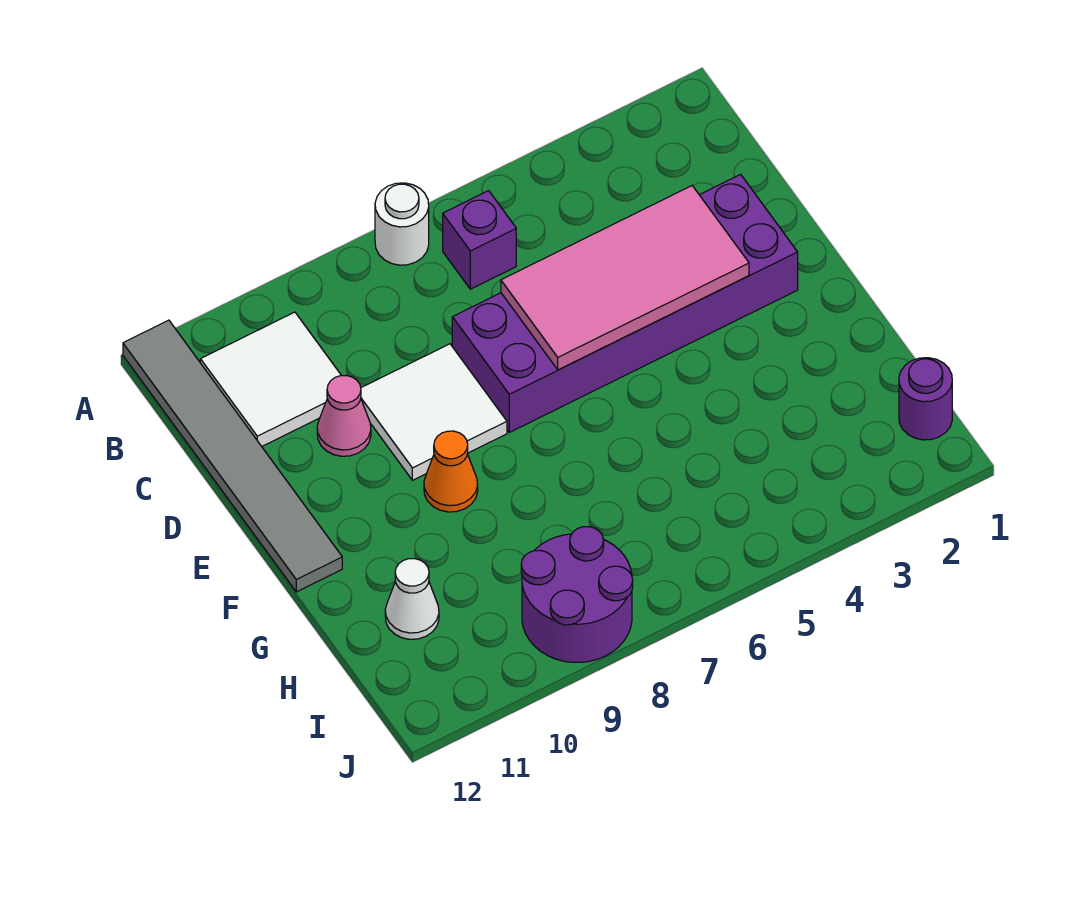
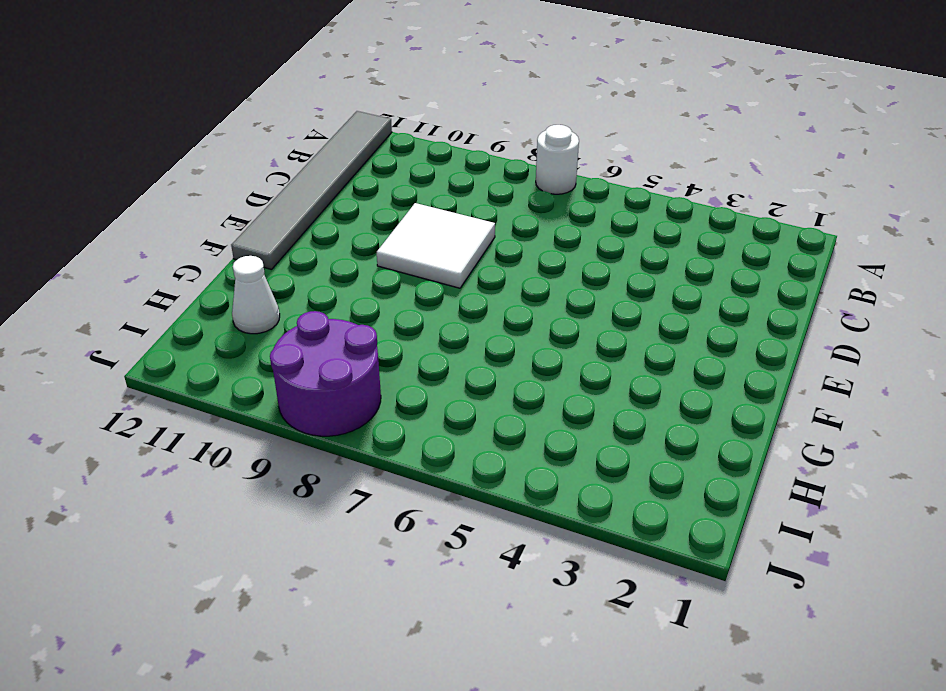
none -> purple 1x1 brick [443,191,516,289]
none -> white 2x2 tile [200,312,342,446]
none -> purple 2x6 brick [452,174,798,432]

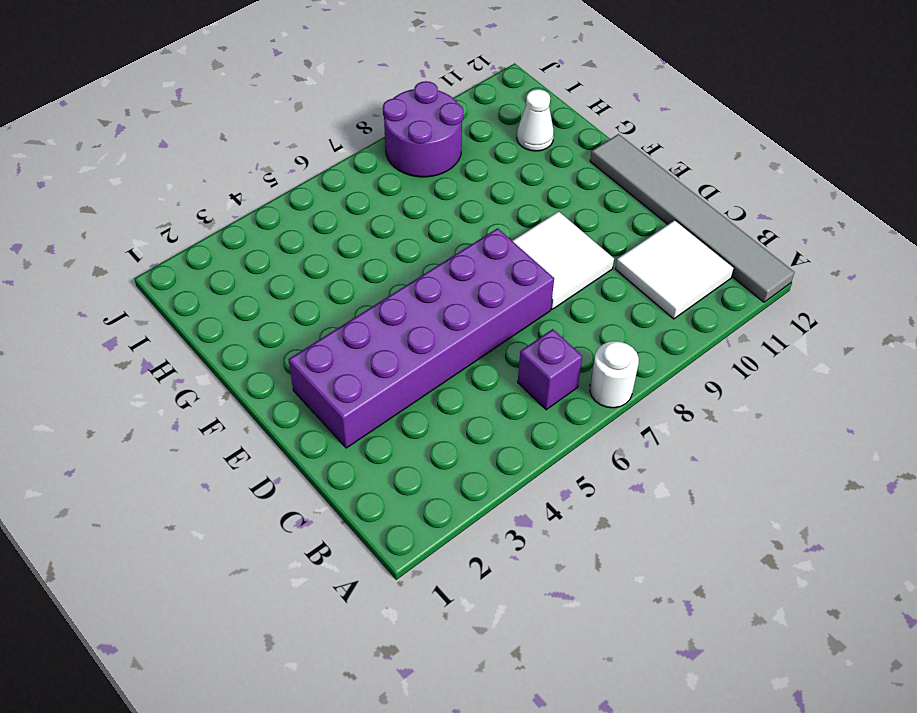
none -> pink 1x1 cone [317,375,371,456]
none -> orange 1x1 cone [424,431,478,512]
none -> purple 1x1 round brick [899,358,952,440]

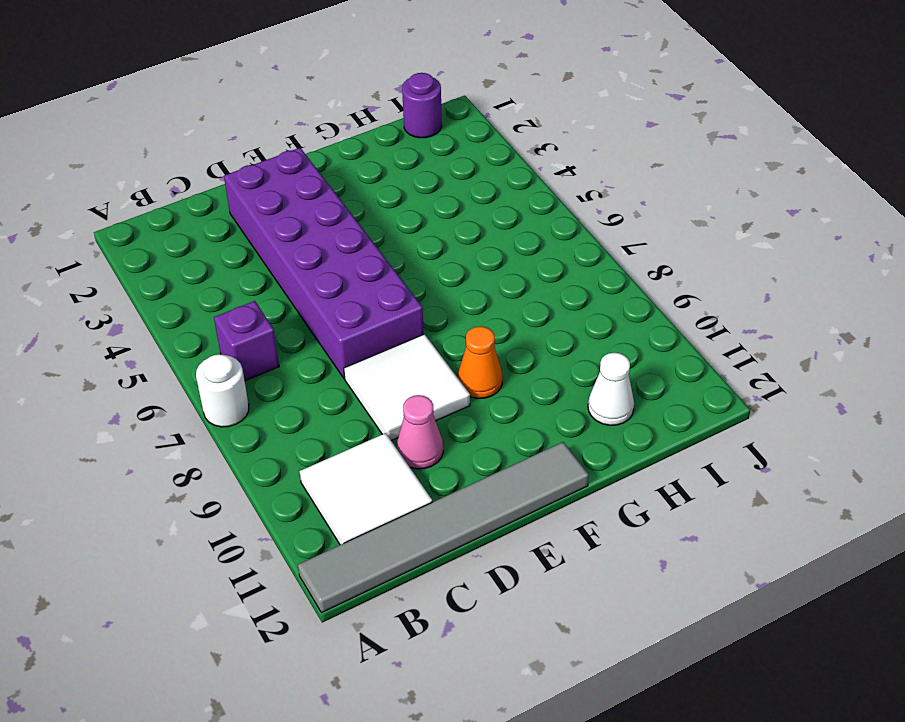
none -> purple 2x2 round brick [521,527,633,662]
none -> pink 2x4 tile [501,186,749,370]

